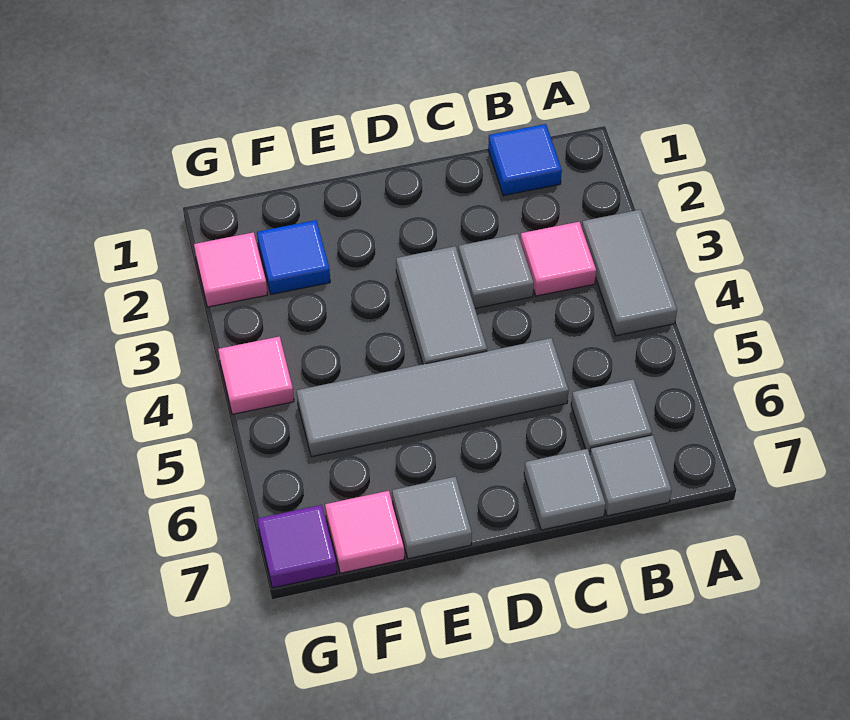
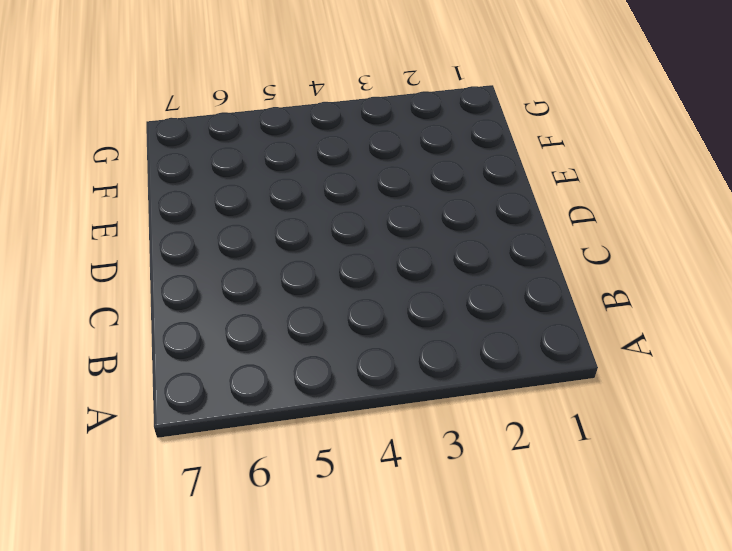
none -> grey 1x2 tile [582,210,677,336]
none -> blue 1x1 tile [488,124,562,196]
none -> pink 1x1 tile [520,222,596,296]

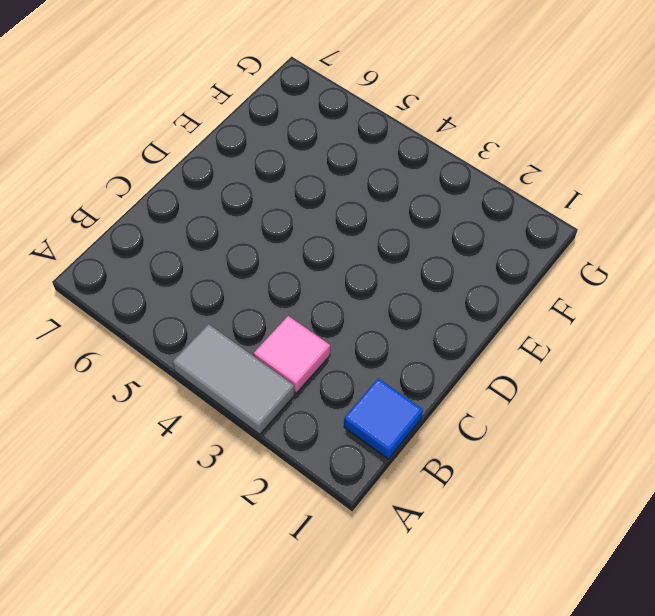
none -> grey 1x1 tile [571,379,652,454]
none -> grey 1x1 tile [590,435,672,516]
none -> grey 1x1 tile [459,234,534,308]

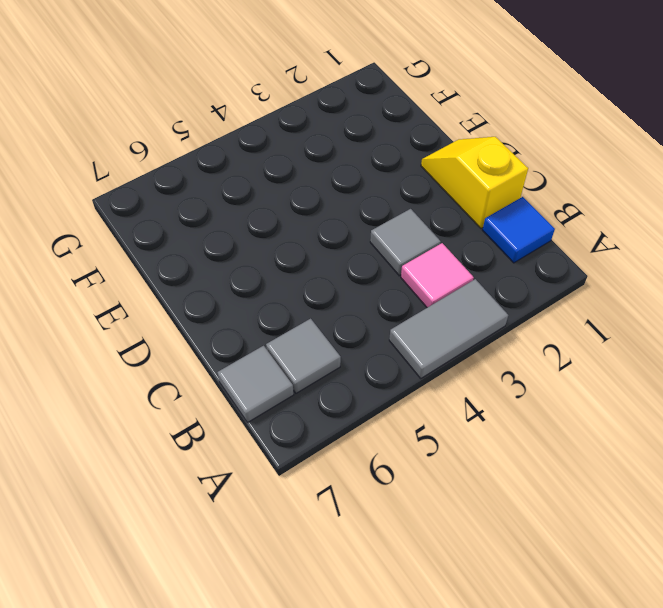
yellow 1x2 slope [421,137,528,228] -> none
none -> grey 1x4 tile [297,338,569,457]
none -> grey 1x1 tile [524,449,606,530]
none -> grey 1x2 tile [396,246,487,364]

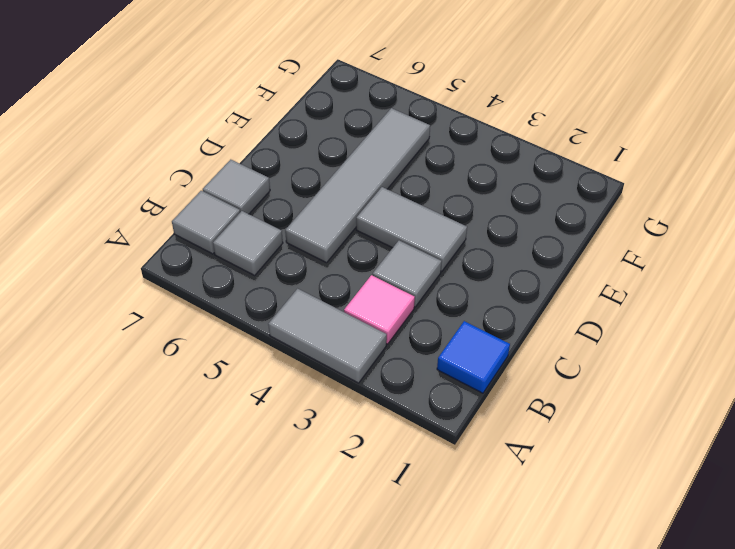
none -> grey 1x1 tile [392,477,472,559]
none -> blue 1x1 tile [257,220,330,294]
none -> pink 1x1 tile [325,491,404,573]

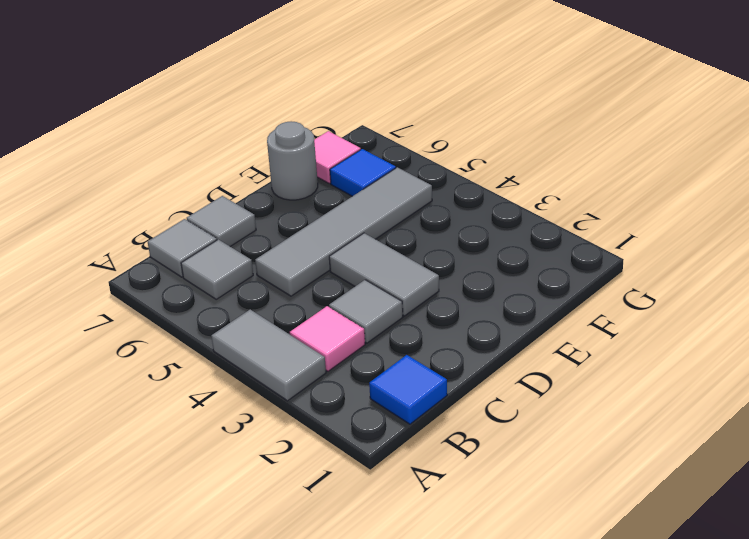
grey 1x1 round brick [267,121,318,200] -> grey 1x1 tile [392,477,472,559]
blue 1x1 tile [330,149,396,196] -> blue 1x1 tile moved to [257,220,330,294]
none -> pink 1x1 tile [194,232,267,307]
none -> pink 1x1 tile [218,336,294,414]
none -> purple 1x1 tile [258,505,337,588]

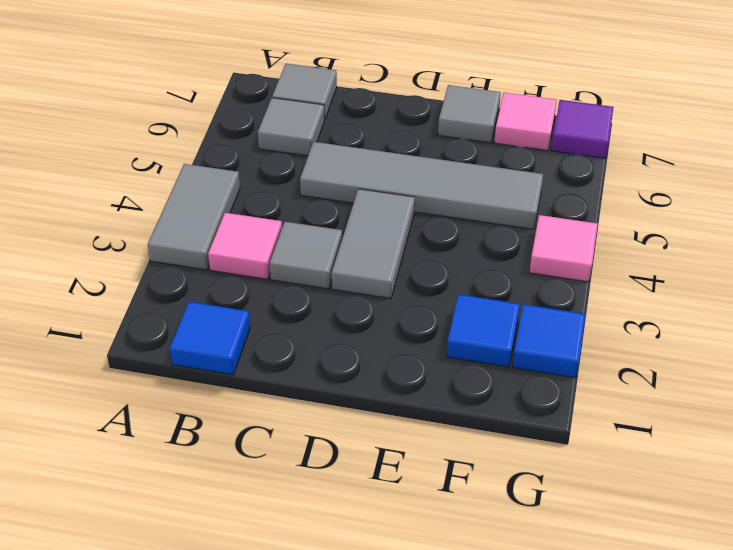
blue 1x1 tile [513,304,585,378] -> pink 1x1 tile [194,232,267,307]
none -> grey 1x1 tile [524,449,606,530]

